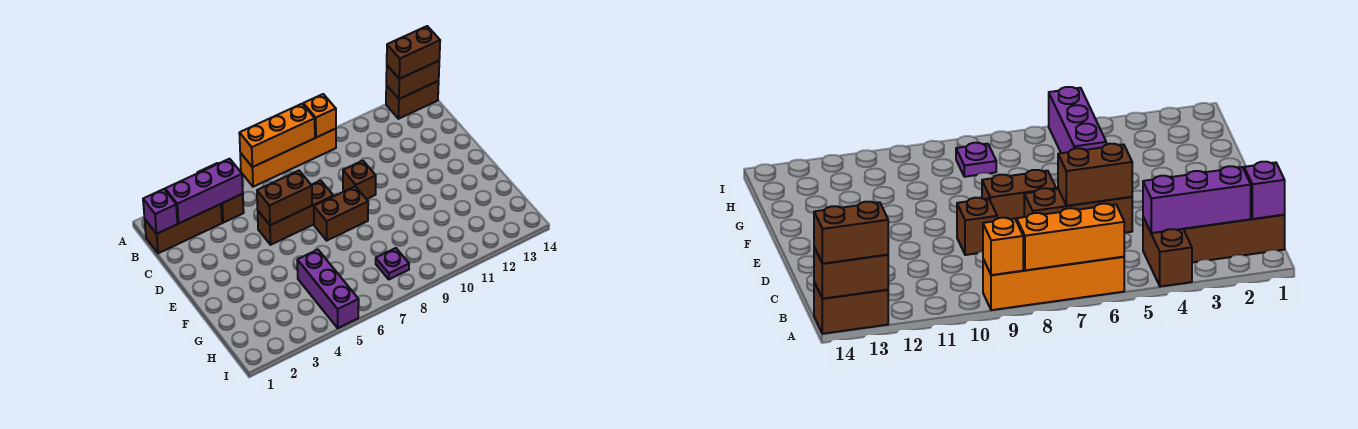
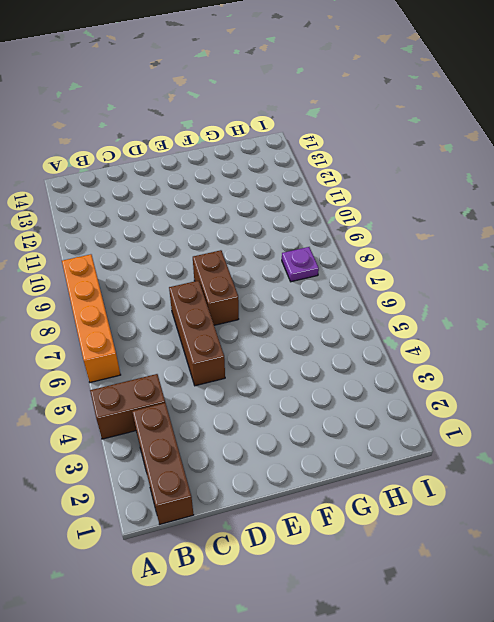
none -> brown 1x2 brick [386,81,439,119]
none -> brown 1x1 brick [343,161,376,199]
none -> purple 1x3 brick [297,250,359,328]

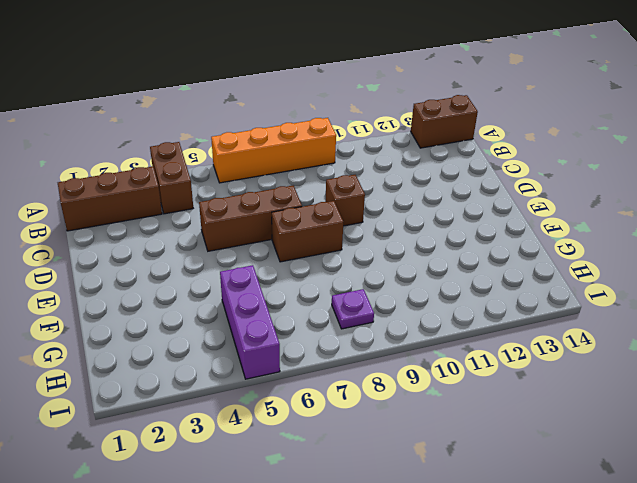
none -> orange 1x3 brick [239,104,315,167]
none -> orange 1x1 brick [303,94,336,137]
none -> brown 1x2 brick [386,61,439,99]

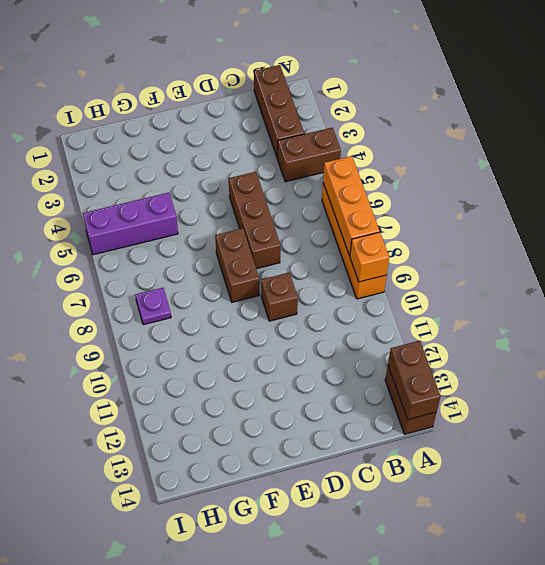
none -> purple 1x1 brick [143,189,177,234]
none -> purple 1x3 brick [165,159,243,223]
none -> brown 1x2 brick [257,171,312,225]

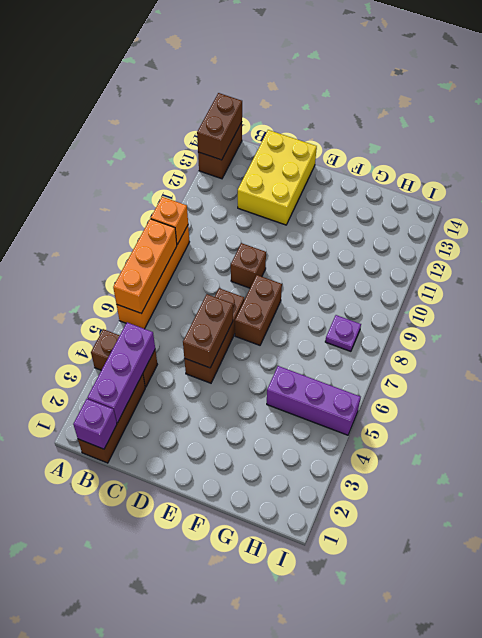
yellow 2x3 brick [238,130,317,225] -> none
none -> brown 1x2 brick [387,26,440,79]

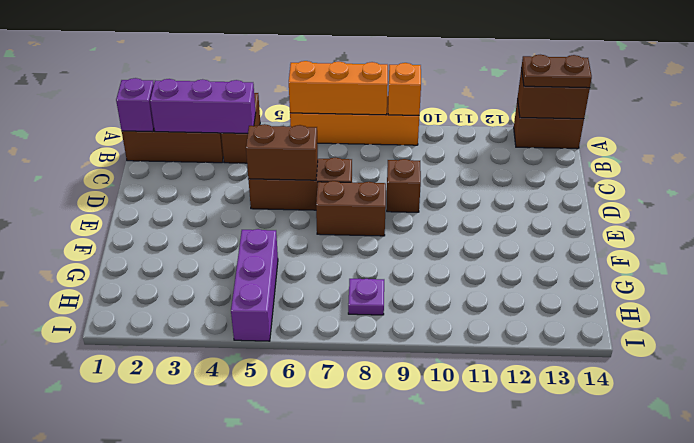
brown 1x2 plate [522,55,592,88] -> brown 1x2 brick [387,26,440,79]

